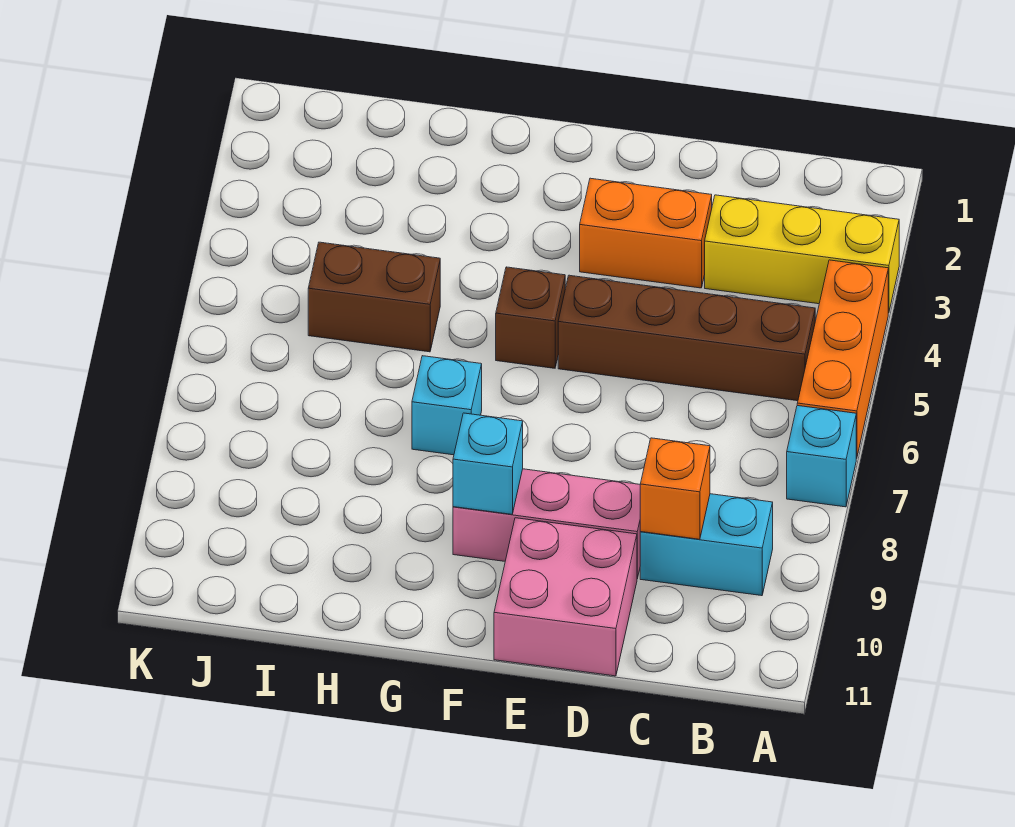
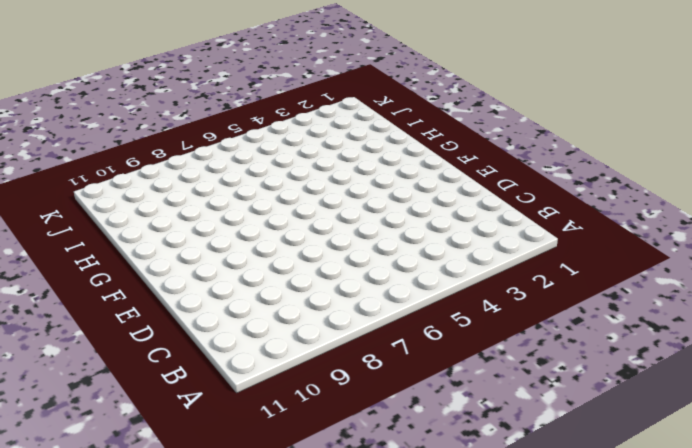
none -> yellow 1x3 brick [705,195,899,313]
none -> orange 1x3 brick [797,260,888,458]
none -> cyan 1x1 brick [787,406,856,507]

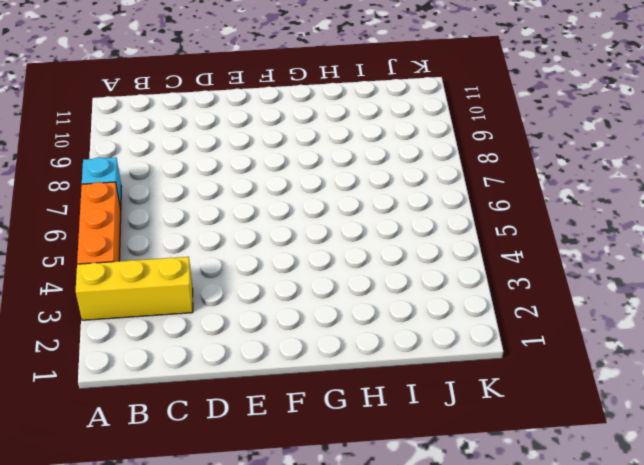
none -> brown 1x4 brick [558,275,815,401]
none -> cyan 1x2 brick [640,494,773,596]
none -> orange 1x2 brick [580,178,712,288]

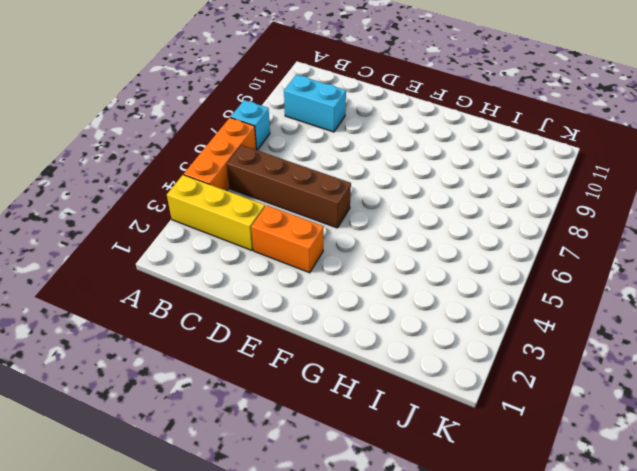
none -> pink 1x3 brick [453,469,640,579]
none -> pink 2x2 brick [494,518,637,676]
none -> brown 1x1 brick [496,267,565,368]

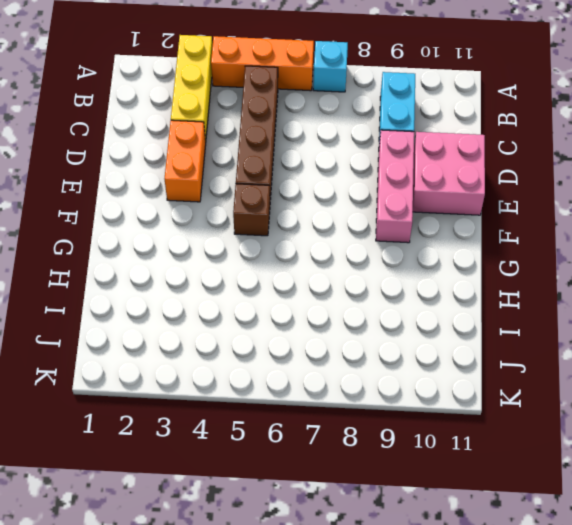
none -> cyan 1x1 brick [412,356,482,455]
none -> brown 1x2 brick [308,242,440,352]
none -> orange 1x1 brick [640,438,710,539]

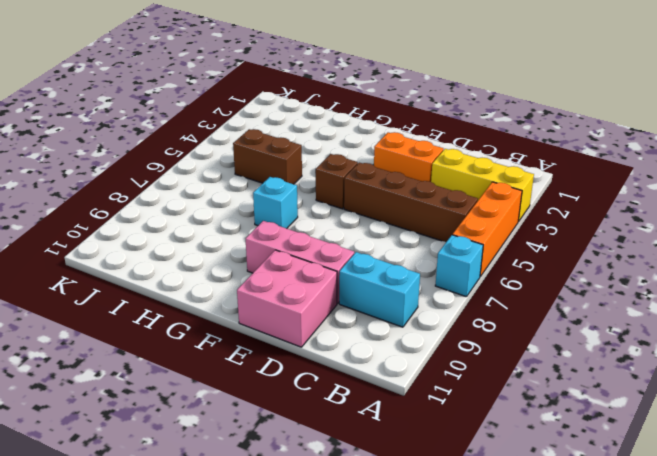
none -> orange 1x1 brick [640,438,710,539]
none -> cyan 1x1 brick [453,413,523,514]

